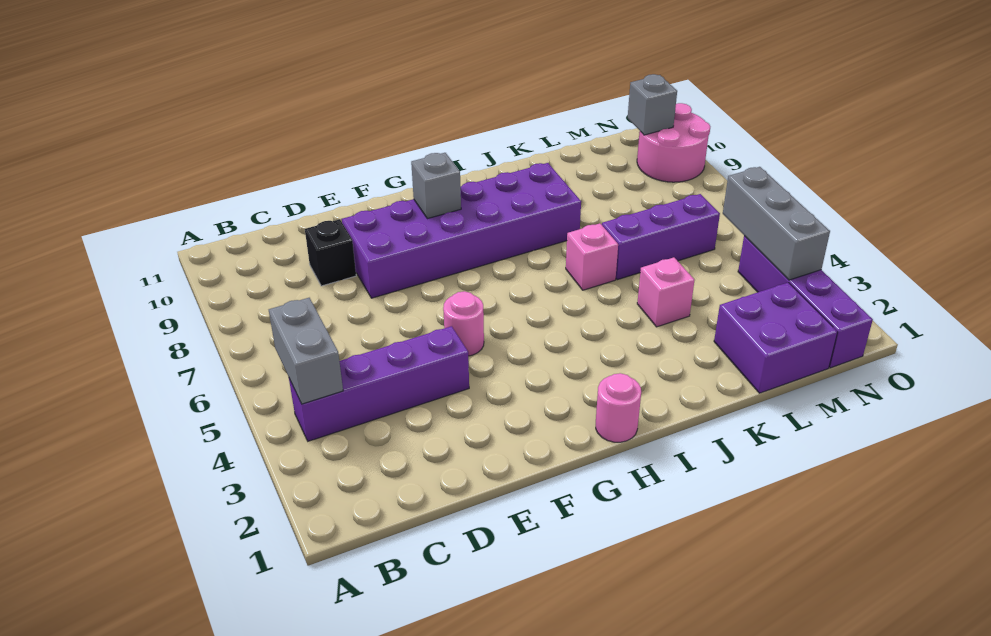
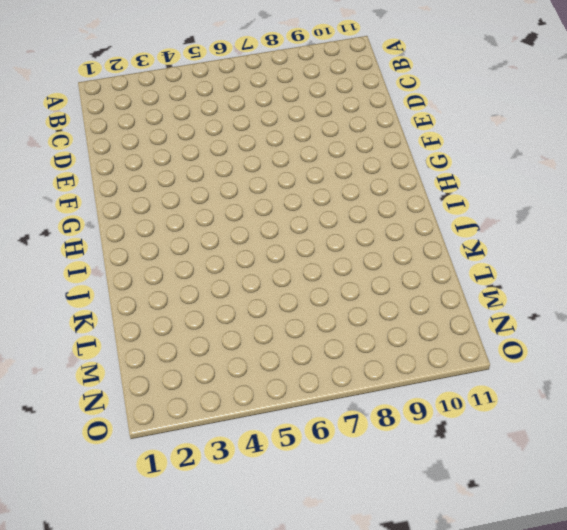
none -> purple 1x4 brick [289,326,469,441]
none -> black 1x1 brick [305,219,356,286]
none -> purple 2x6 brick [342,163,581,298]

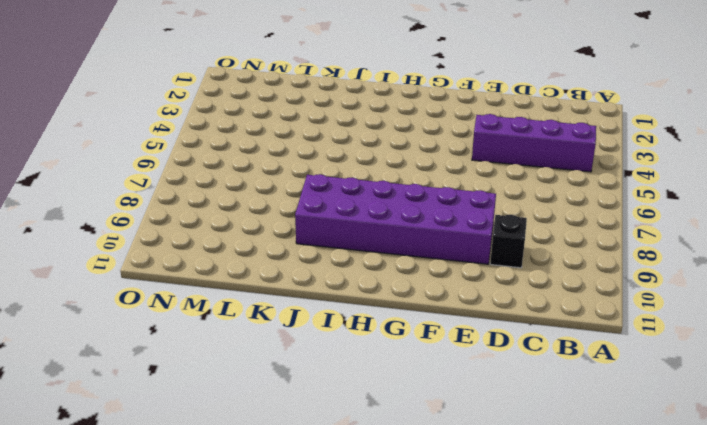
none -> pink 1x1 round brick [443,291,484,356]
none -> pink 1x1 round brick [596,373,641,442]
none -> pink 1x1 brick [566,223,618,290]

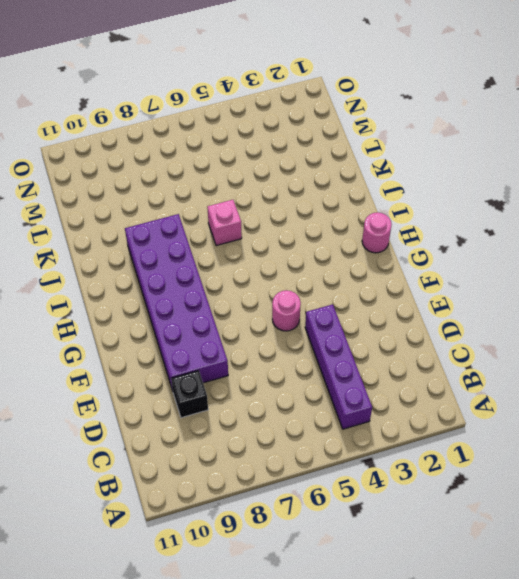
none -> pink 1x1 brick [637,257,694,327]
none -> purple 1x3 brick [602,194,720,280]
none -> purple 2x2 brick [714,282,837,393]

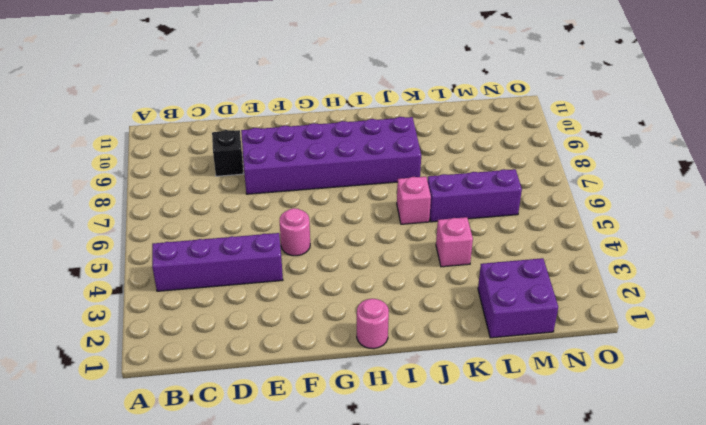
none -> purple 1x4 brick [738,236,873,368]
none -> pink 2x2 round brick [637,103,710,182]
none -> grey 1x2 brick [269,298,343,404]

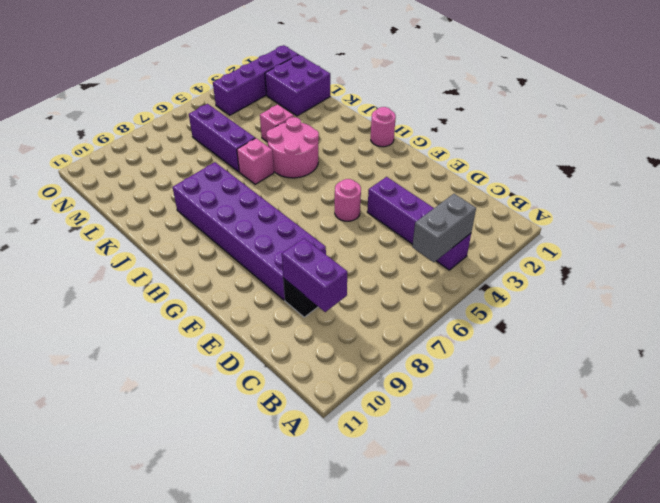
purple 1x2 brick [282,238,347,312] -> none
pink 2x2 round brick [266,117,319,178] -> pink 2x2 round brick moved to [637,103,710,182]
none -> grey 1x1 brick [411,153,461,219]
none -> grey 1x3 brick [723,167,830,280]
none -> grey 1x1 brick [628,74,677,135]

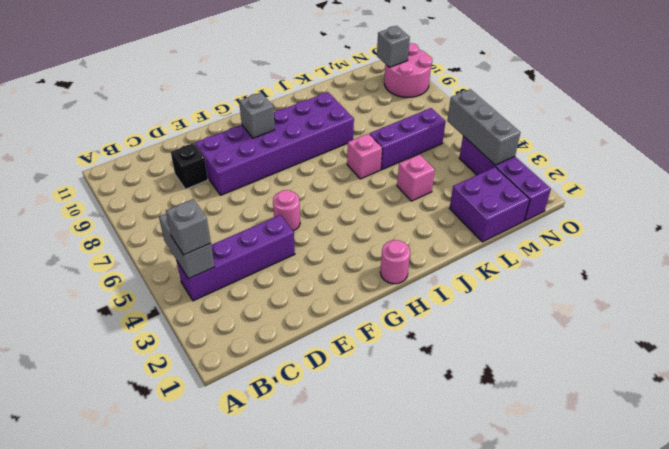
grey 1x1 brick [166,199,211,255] -> none

